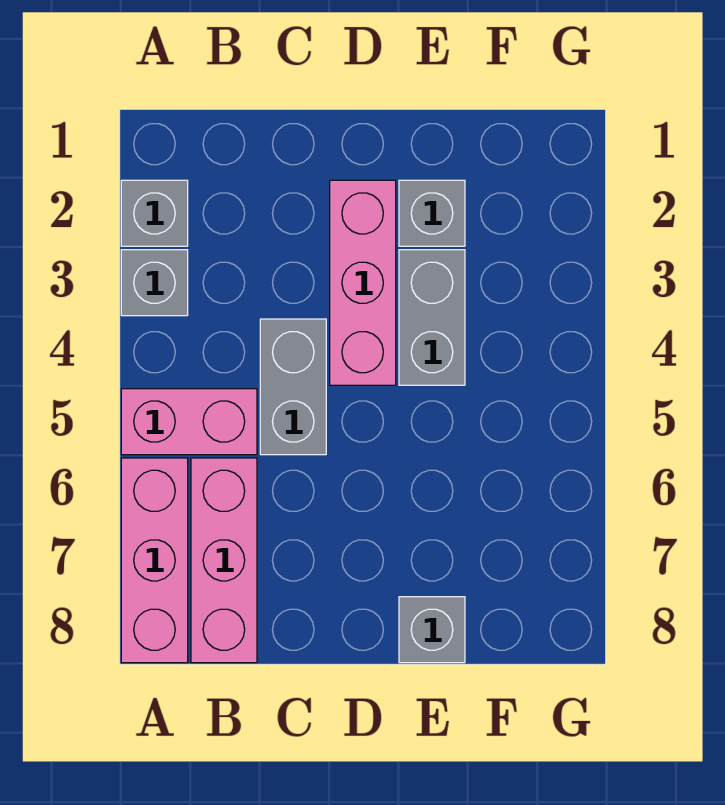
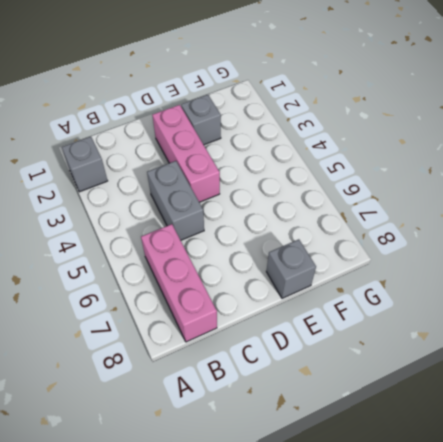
none -> grey 1x1 brick [121,250,188,316]
none -> pink 1x2 brick [121,389,257,455]

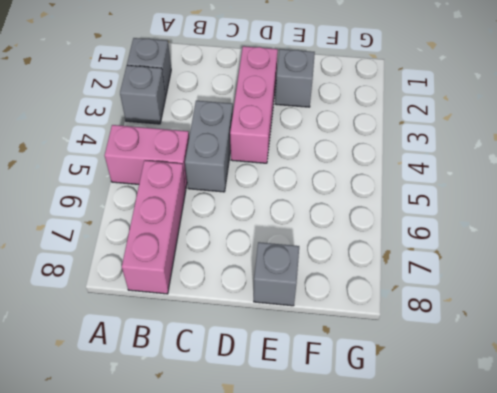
none -> pink 1x3 brick [121,458,188,663]
none -> grey 1x2 brick [399,250,465,385]

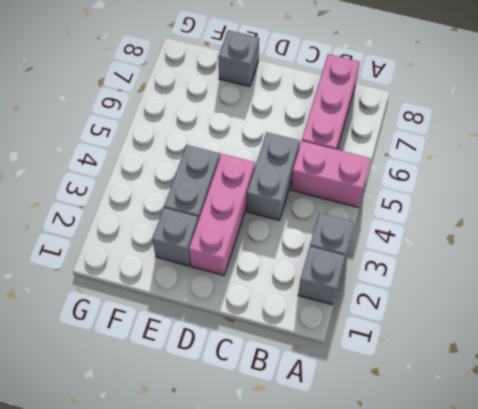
none -> pink 1x3 brick [121,458,188,663]

